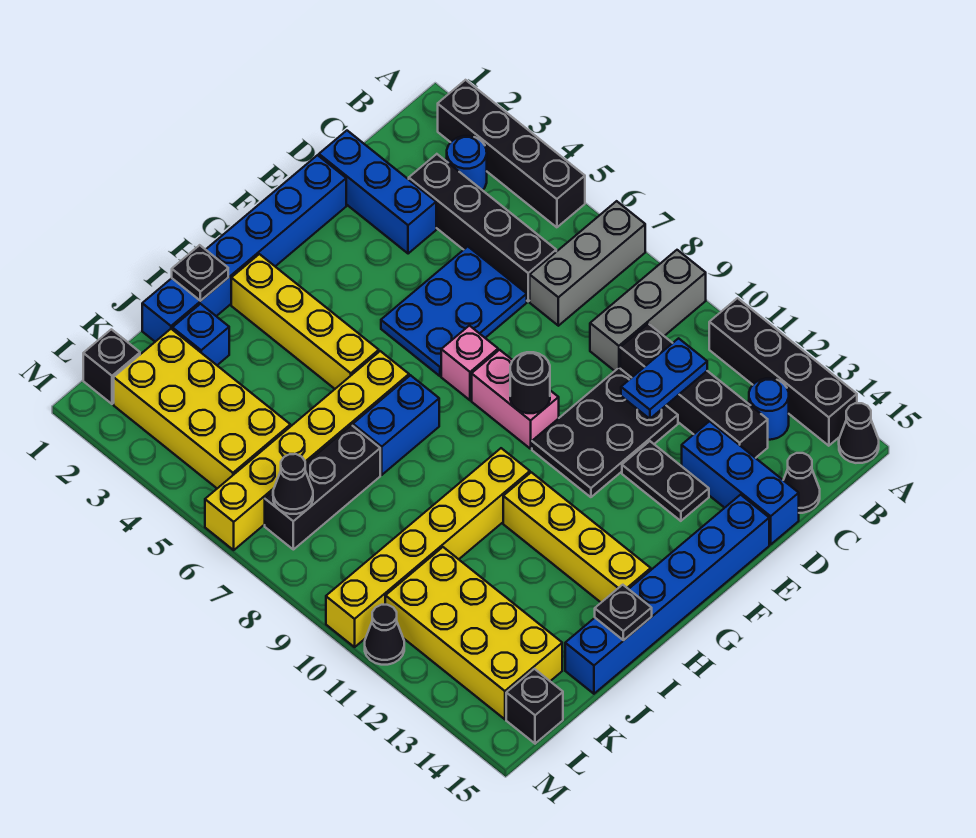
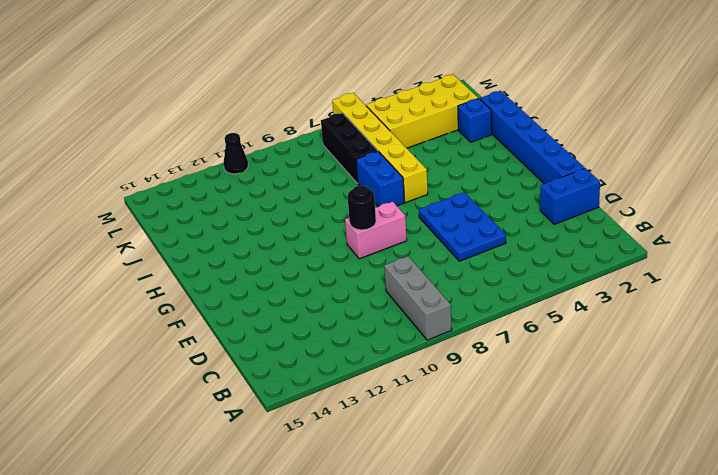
blue 1x2 brick [540,168,600,224] -> blue 1x3 brick [319,131,436,254]
none -> black 1x4 brick [438,80,585,227]
none -> grey 1x3 brick [530,201,645,326]
none -> black 1x4 brick [709,298,857,446]
none -> black 1x1 cone [839,403,879,463]

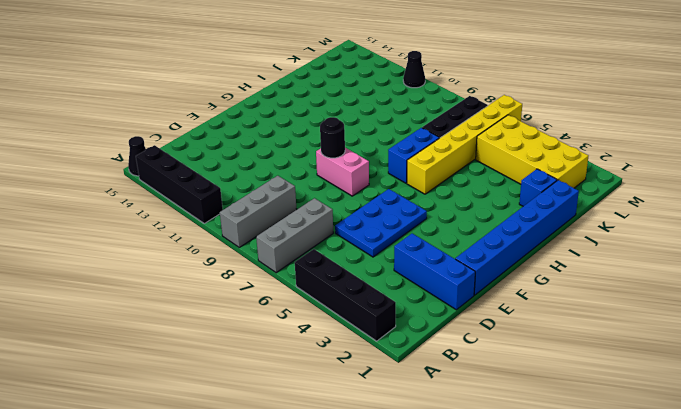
none -> blue 1x1 round brick [447,136,487,190]
none -> blue 1x1 round brick [749,378,789,440]
none -> black 1x4 brick [409,154,556,301]
none -> black 1x4 brick [620,324,768,458]

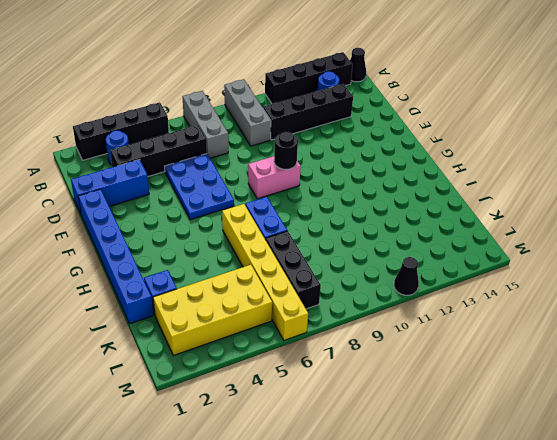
none -> black 1x1 cone [784,453,820,513]
none -> black 2x3 plate [532,368,678,497]
none -> blue 1x3 brick [682,421,799,544]
none -> black 1x2 plate [622,441,709,521]

